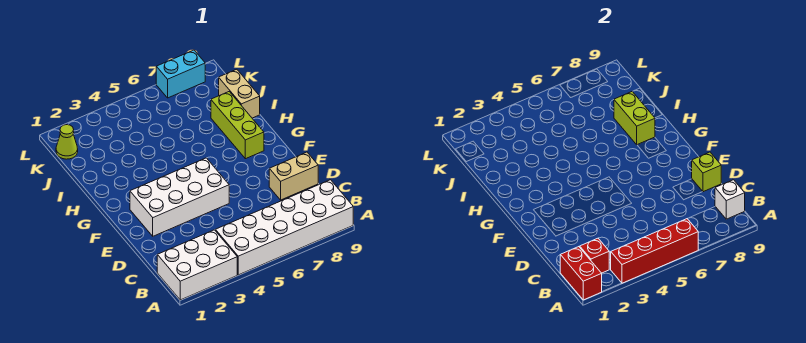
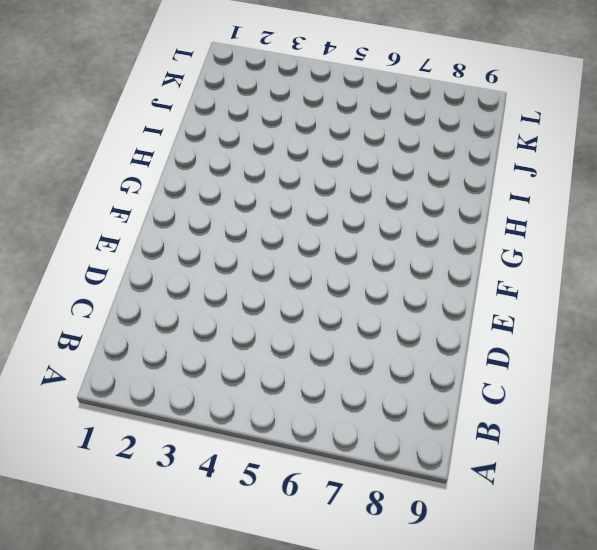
none -> white 2x3 brick [157,230,237,300]
none -> white 2x6 brick [215,180,353,275]
none -> tan 1x2 brick [269,152,318,200]

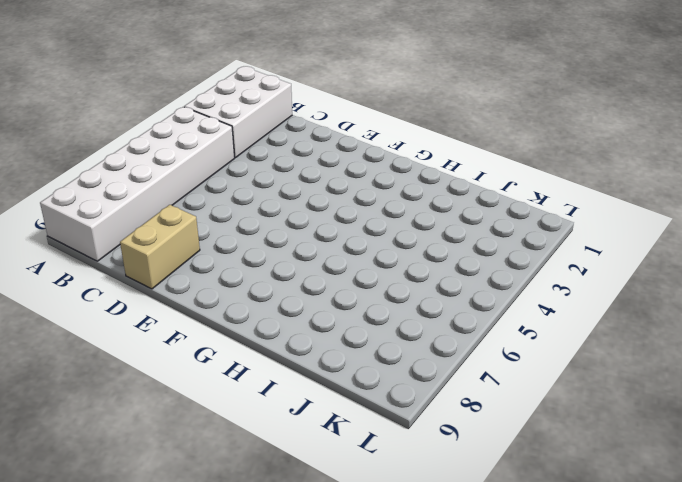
none -> white 2x4 brick [130,158,229,236]
none -> lime 1x3 brick [211,92,264,159]
none -> tan 1x2 brick [219,69,260,118]

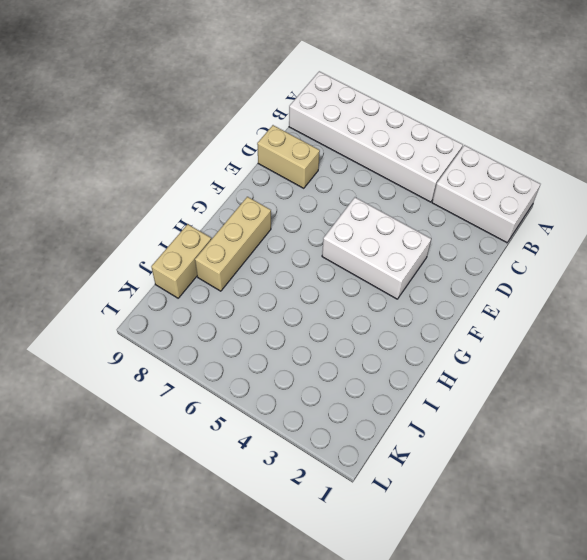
white 2x3 brick [322,197,431,299] -> white 2x4 brick [130,158,229,236]
tan 1x3 brick [195,197,271,291] -> lime 1x3 brick [211,92,264,159]
none -> lime 1x1 cone [56,125,78,159]
none -> cyan 1x2 brick [156,50,205,98]
none -> red 1x2 brick [560,247,602,300]

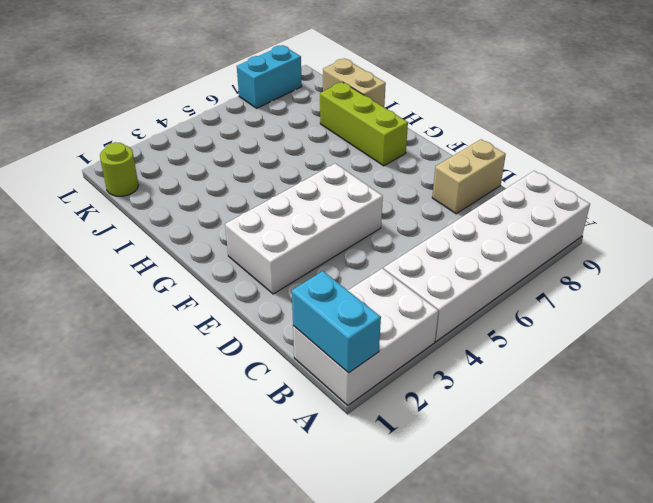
cyan 1x2 brick [292,271,381,373] -> red 1x2 brick [560,247,602,300]
lime 1x1 round brick [100,142,139,196] -> lime 1x1 cone [56,125,78,159]
none -> red 1x4 brick [611,219,698,283]
none -> red 1x1 brick [580,238,609,273]
none -> white 1x1 brick [715,180,745,219]

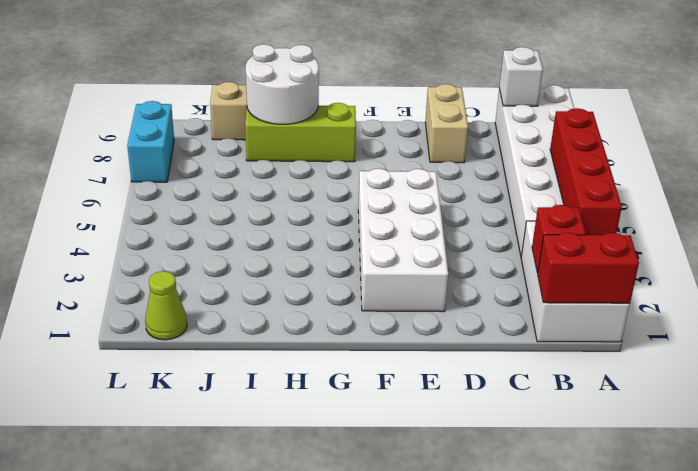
white 2x2 round brick [246,44,319,124] -> lime 1x2 brick [614,92,655,145]
none -> lime 1x1 brick [692,152,721,192]

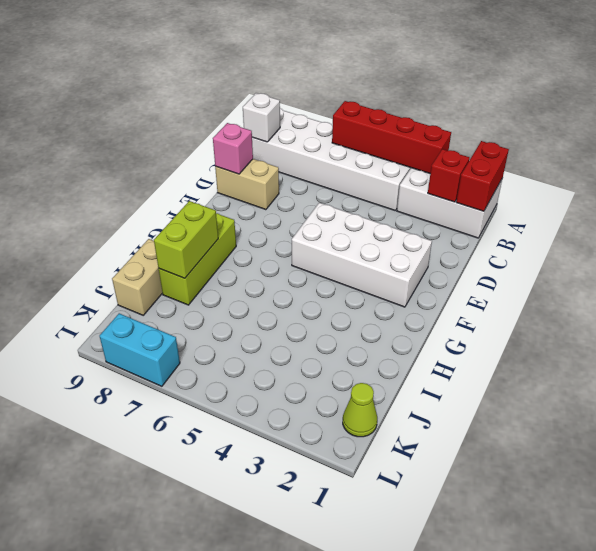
pink 1x1 brick [213,123,253,174] -> lime 1x1 brick [692,152,721,192]

